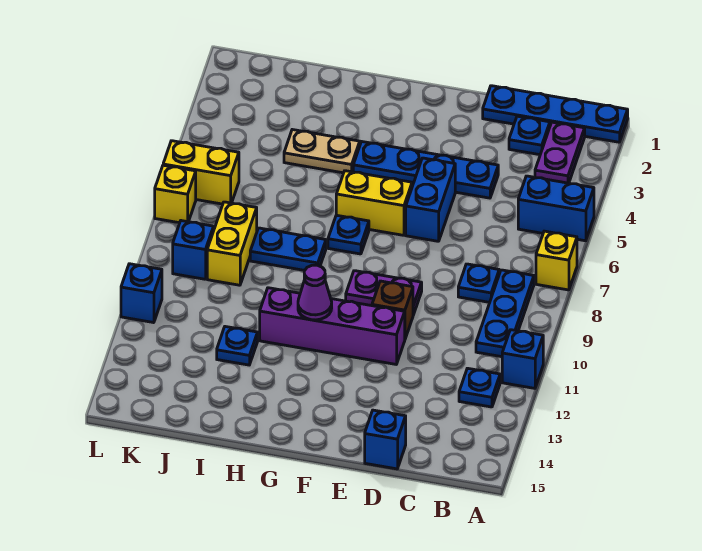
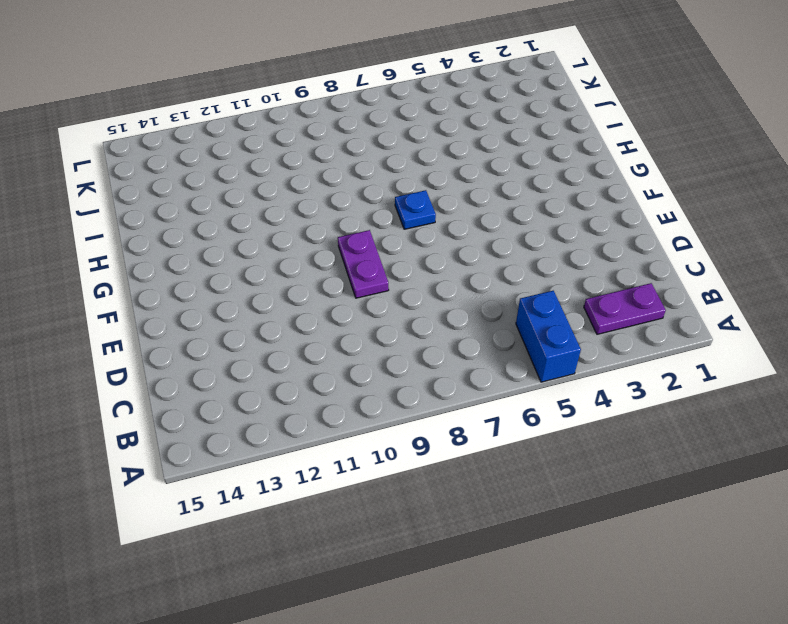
none -> blue 1x4 plate [483,86,628,142]
none -> yellow 1x1 brick [536,231,577,290]
none -> blue 1x1 brick [502,330,543,388]

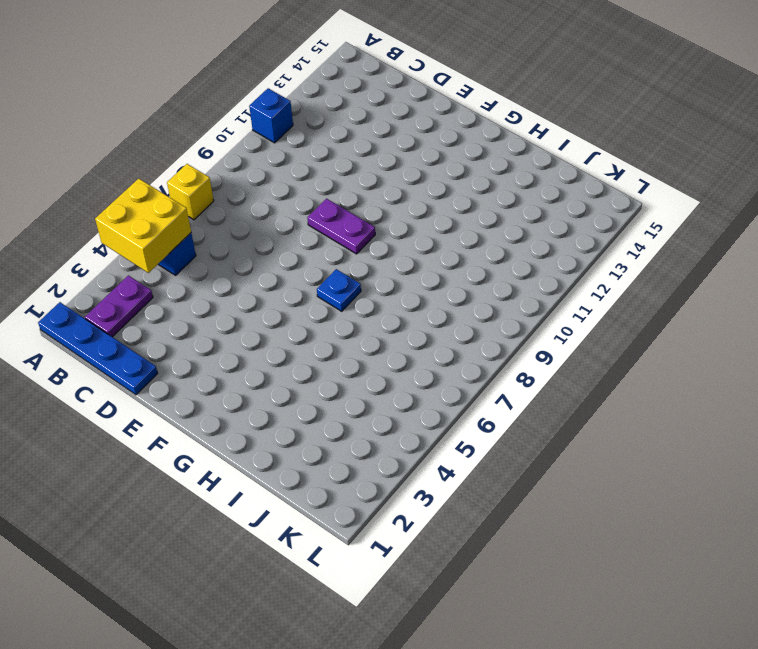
yellow 2x2 brick [95,179,191,273] -> none
none -> blue 1x3 plate [476,270,534,357]
none -> blue 1x1 plate [459,368,500,407]
none -> blue 1x1 plate [509,116,550,155]

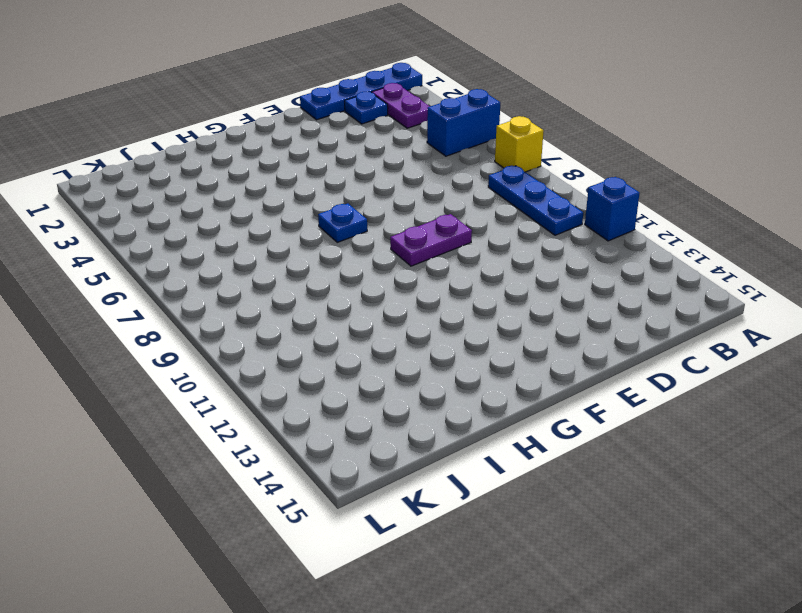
none -> blue 1x1 plate [459,368,500,407]
none -> blue 1x1 plate [458,264,499,302]
none -> blue 1x4 plate [353,142,498,198]

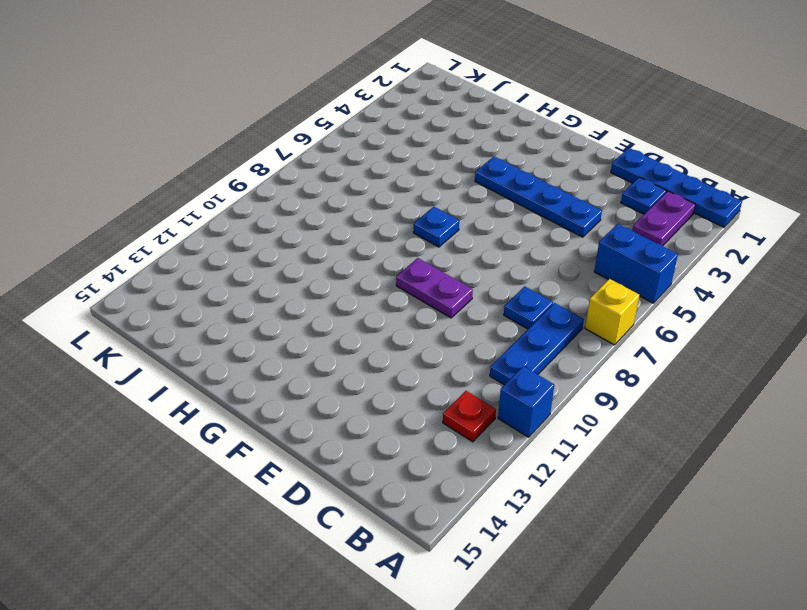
red 1x1 plate [443,391,496,442] -> blue 1x1 plate [459,368,500,407]
none -> blue 1x1 brick [365,410,406,469]
none -> blue 1x2 brick [406,158,455,241]
none -> brown 1x1 brick [372,281,413,339]

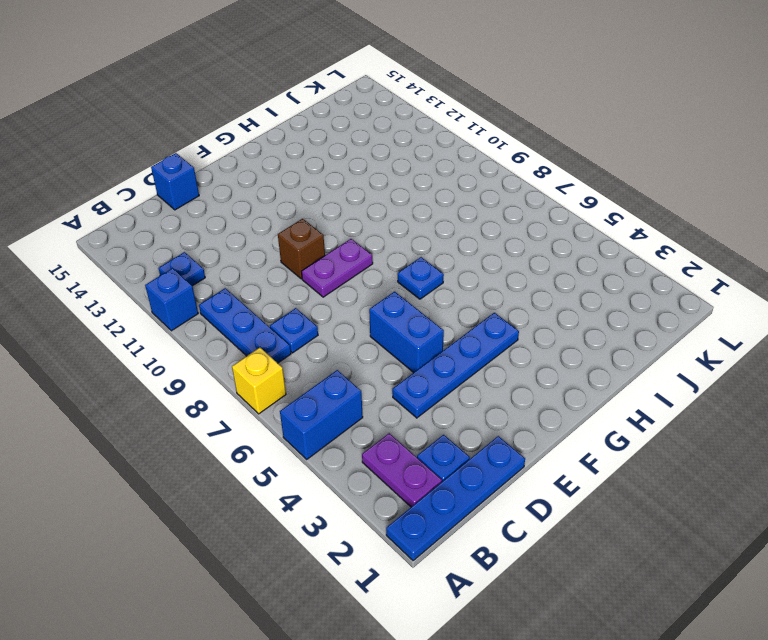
none -> purple 1x4 brick [260,288,405,364]
none -> yellow 1x2 brick [336,171,412,235]
none -> tan 1x2 plate [284,130,360,173]

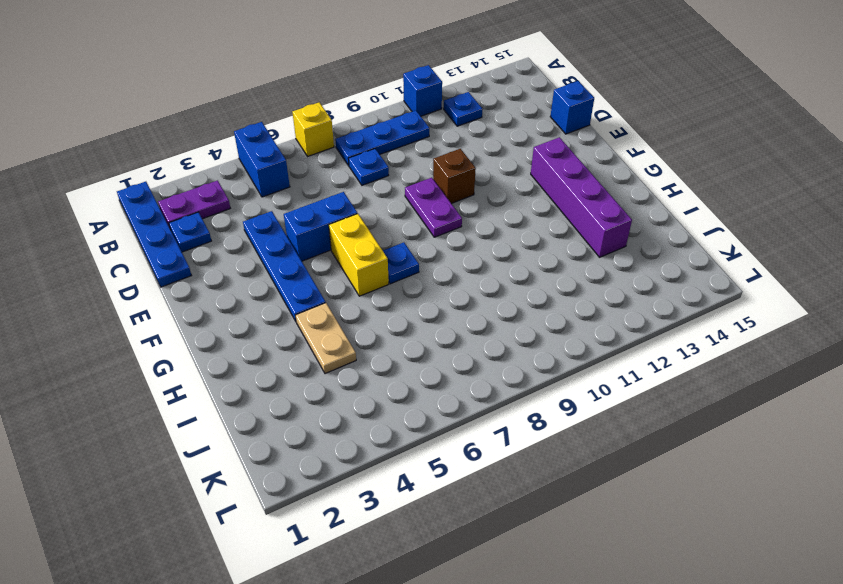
purple 1x4 brick [531,137,632,257] -> purple 1x4 brick moved to [260,288,405,364]
none -> blue 1x2 plate [250,228,326,270]
none -> blue 1x1 plate [217,327,258,365]
none -> yellow 1x2 brick [207,202,257,285]

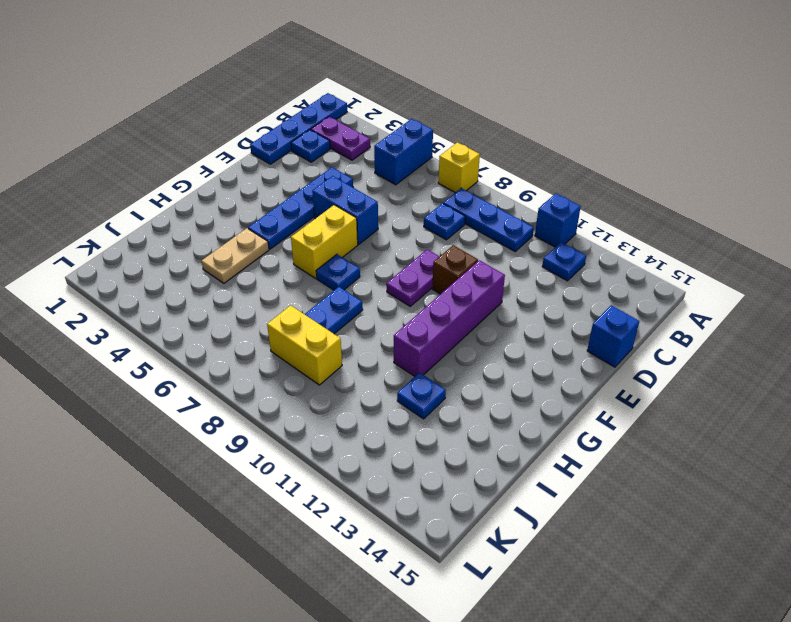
none -> yellow 1x2 brick [163,141,239,204]
none -> blue 1x1 brick [173,221,214,279]
none -> yellow 1x1 brick [155,165,196,223]

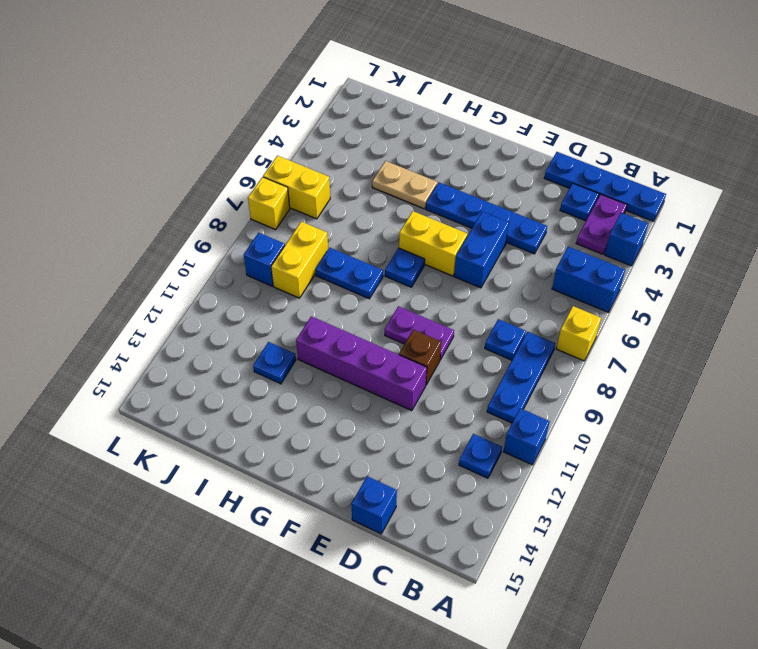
blue 1x1 brick [605,213,648,266] -> blue 1x1 brick moved to [121,264,162,323]
none -> purple 1x1 cone [298,265,332,320]

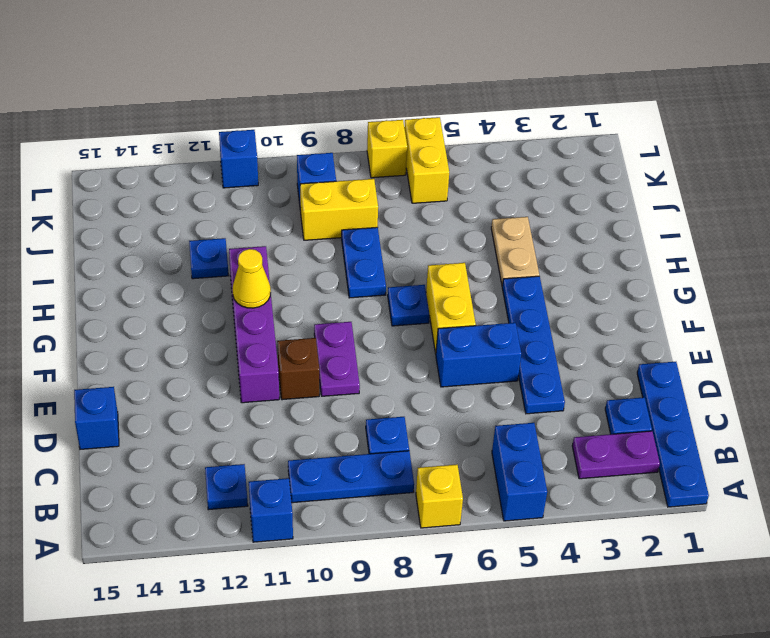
yellow 1x1 cone [232,249,271,308] -> purple 1x1 cone [298,265,332,320]

